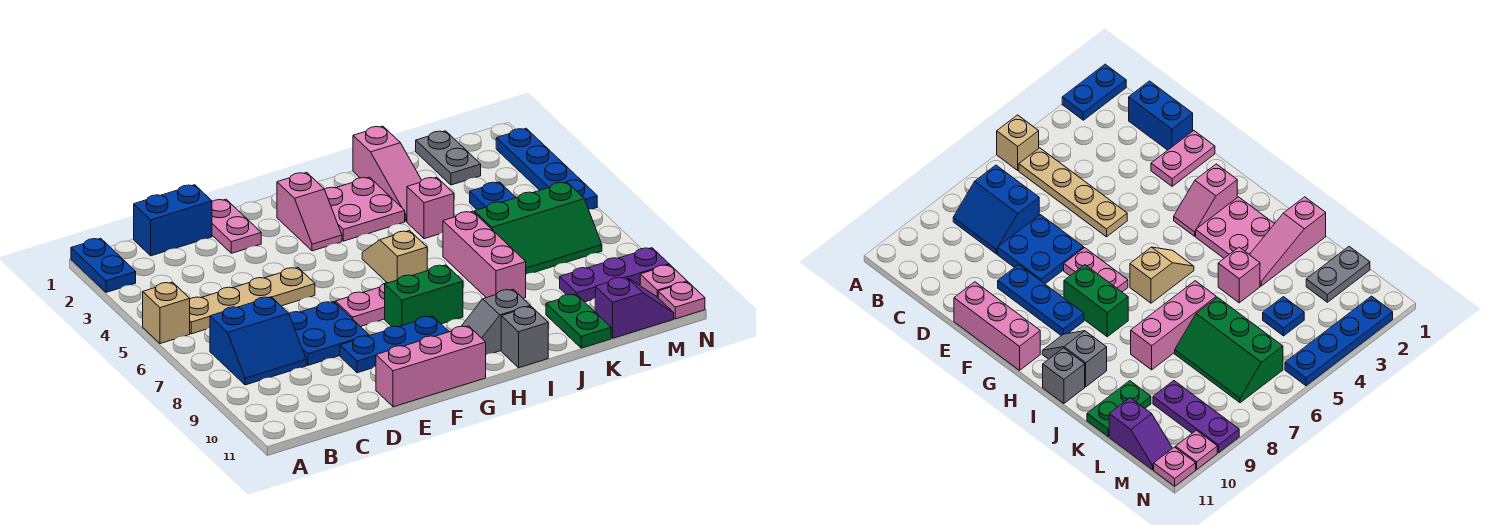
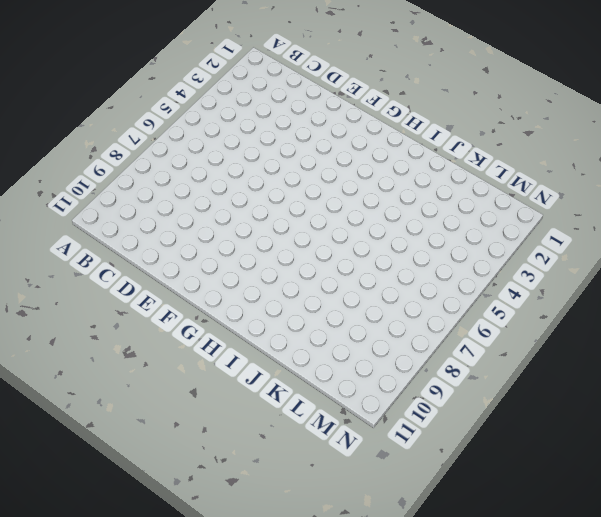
none -> blue 1x2 plate [71,238,136,292]
none -> tan 1x1 brick [143,282,190,344]
none -> tan 1x4 plate [190,268,315,334]

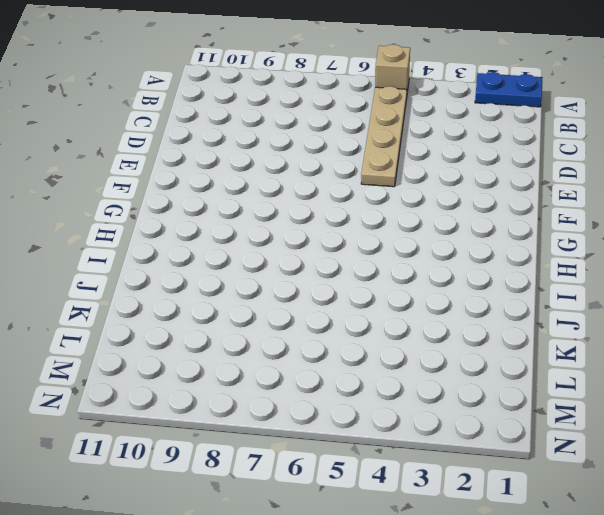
none -> blue 2x2 slope [210,297,306,385]
none -> blue 1x2 brick [134,185,212,256]
none -> blue 2x2 plate [289,302,369,365]

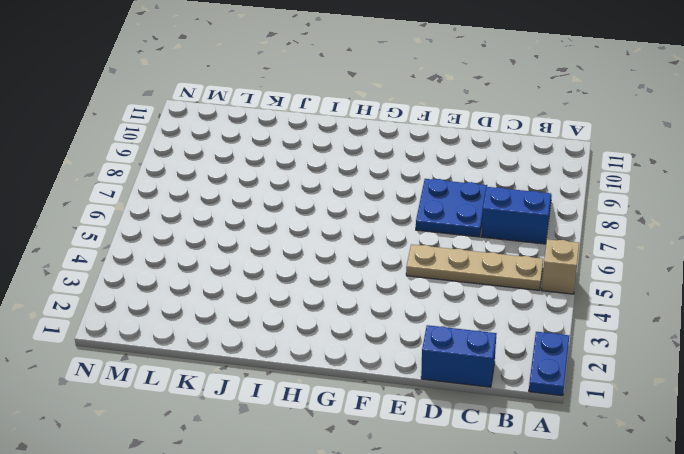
none -> pink 1x2 plate [212,199,261,253]
none -> blue 1x3 plate [340,316,449,373]
none -> pink 1x3 brick [376,326,486,407]

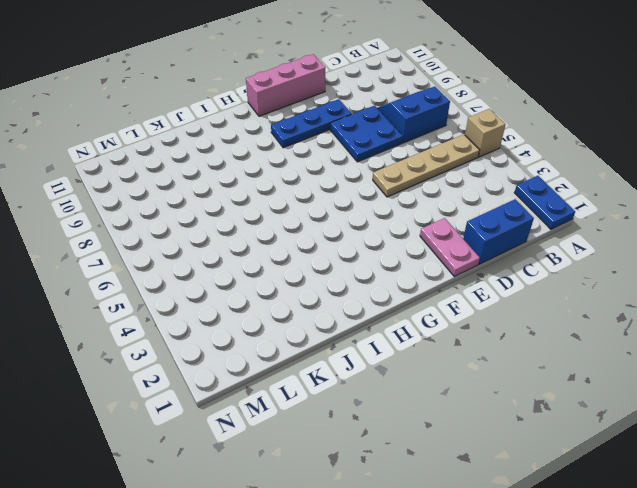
none -> pink 1x2 plate [335,283,386,327]
none -> pink 1x2 slope [277,173,342,251]
none -> green 1x2 brick [385,265,463,327]

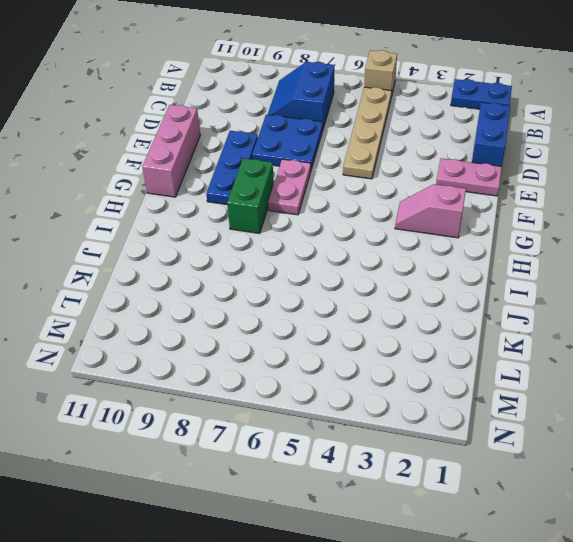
none -> pink 2x2 plate [325,177,405,241]
none -> tan 1x2 slope [362,230,427,283]
none -> grey 1x2 slope [462,289,530,355]

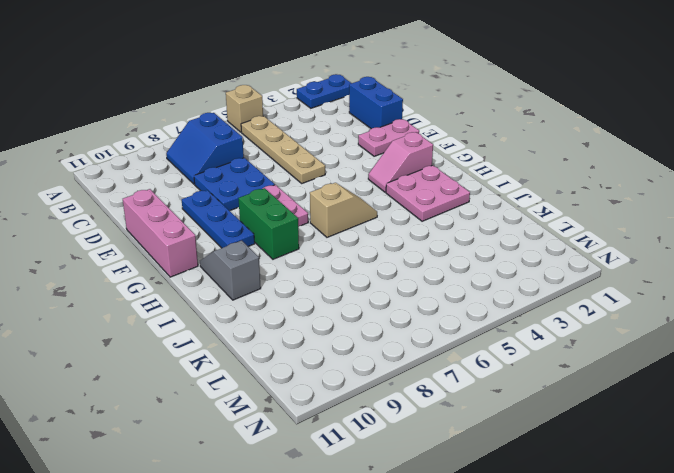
none -> grey 1x1 brick [501,306,548,368]
none -> pink 1x3 slope [353,126,421,222]
none -> pink 1x1 brick [407,177,454,239]

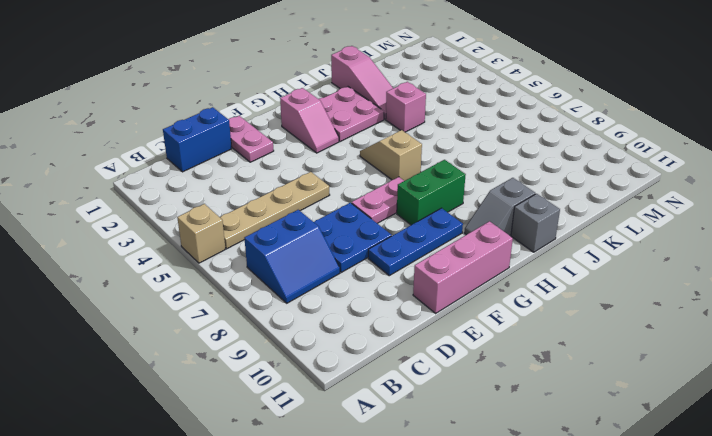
none -> blue 1x2 plate [71,238,136,292]
none -> pink 1x3 brick [443,211,526,298]
none -> green 2x3 slope [474,182,602,274]

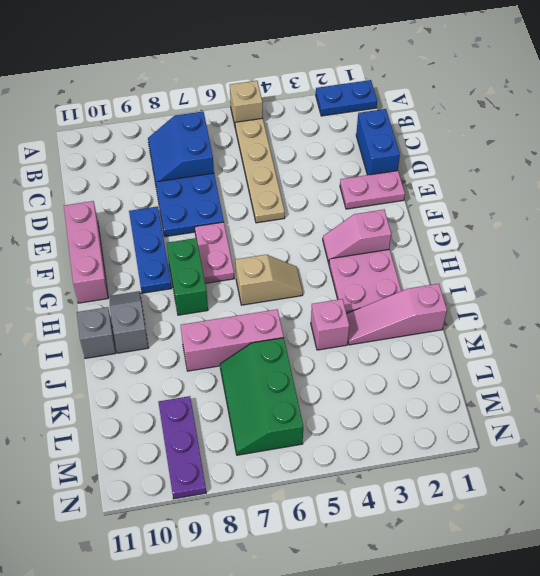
none -> green 1x2 plate [546,294,611,348]
none -> grey 1x2 plate [416,131,481,185]
none -> blue 1x1 plate [470,182,516,210]

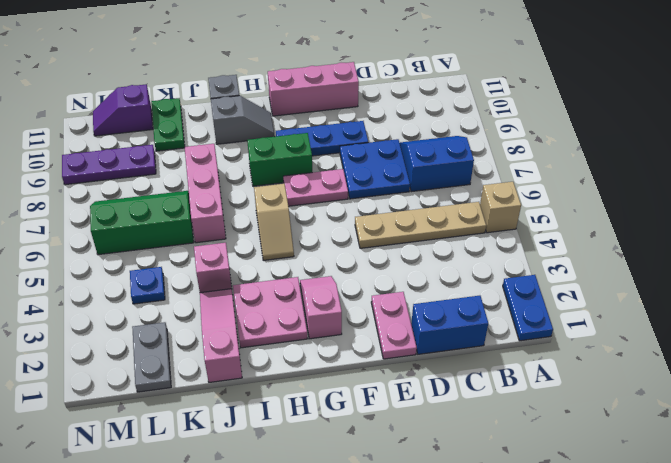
none -> blue 1x4 plate [496,128,597,209]
none -> pink 1x1 plate [640,265,687,297]
none -> pink 1x1 plate [658,282,705,319]

